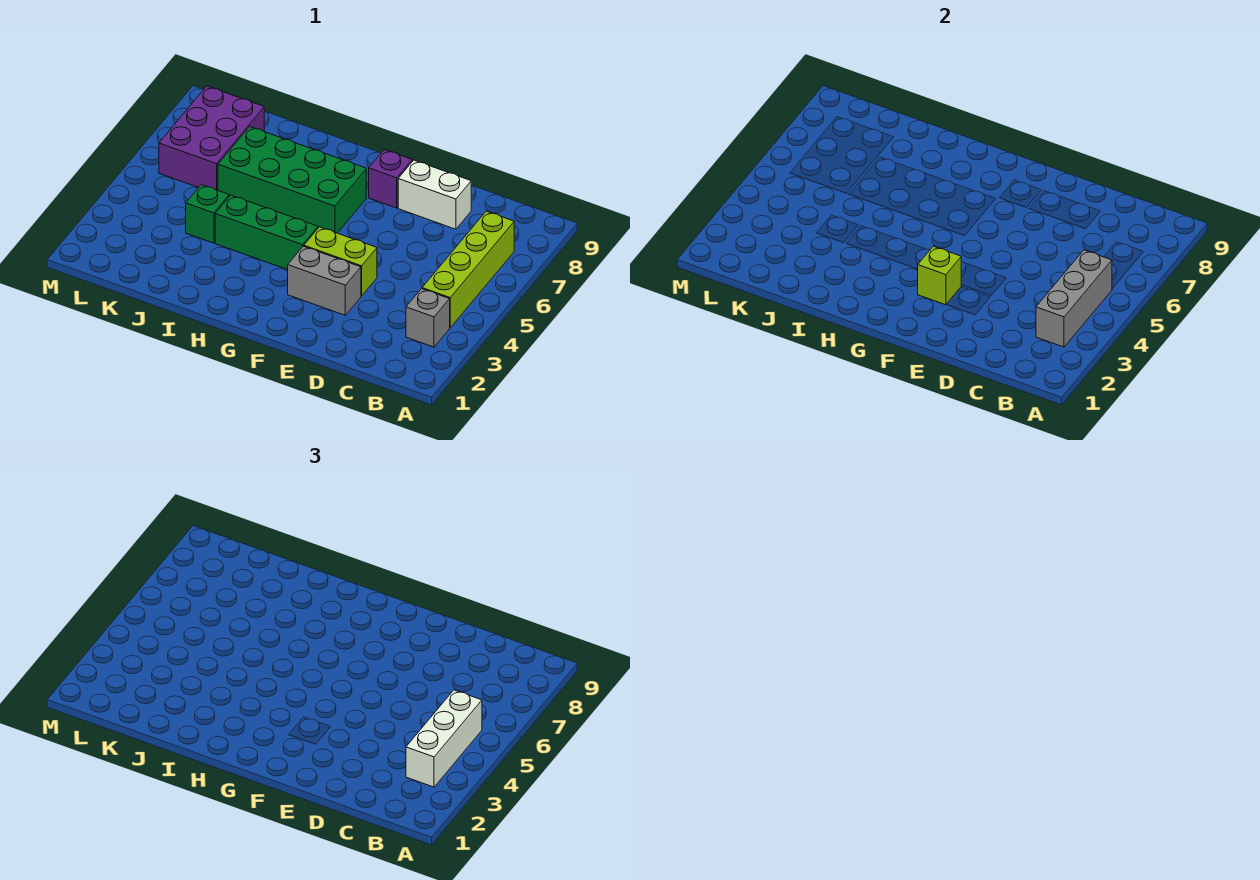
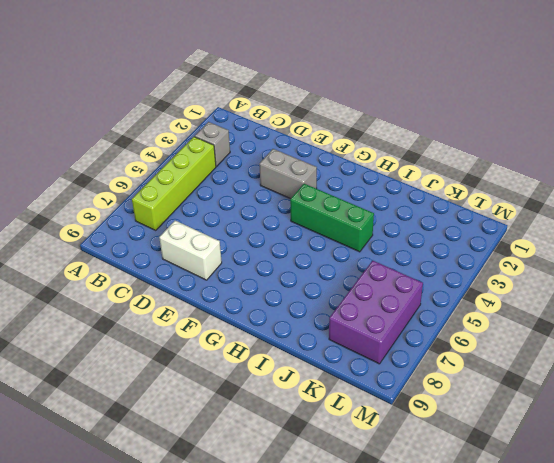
none -> lime 1x2 brick [304,227,377,296]
none -> purple 1x1 brick [369,150,412,208]
none -> green 2x4 brick [218,127,366,233]

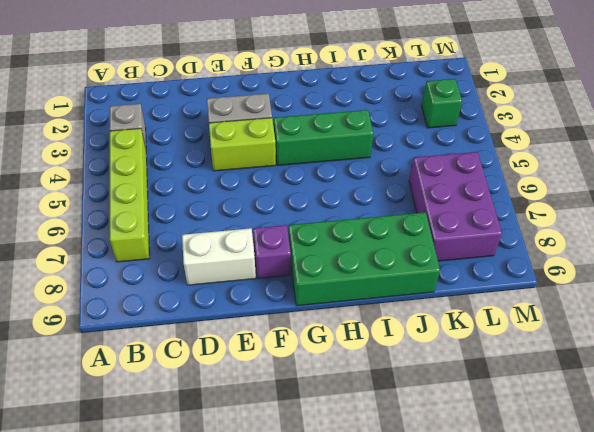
green 2x4 brick [288,212,440,306] -> green 2x4 brick moved to [218,127,366,233]
green 1x1 brick [422,79,462,128] -> green 1x1 brick moved to [186,185,229,243]
none -> grey 1x3 brick [1036,250,1112,347]
none -> lime 1x1 brick [918,246,961,305]
none -> white 1x3 brick [406,690,482,787]

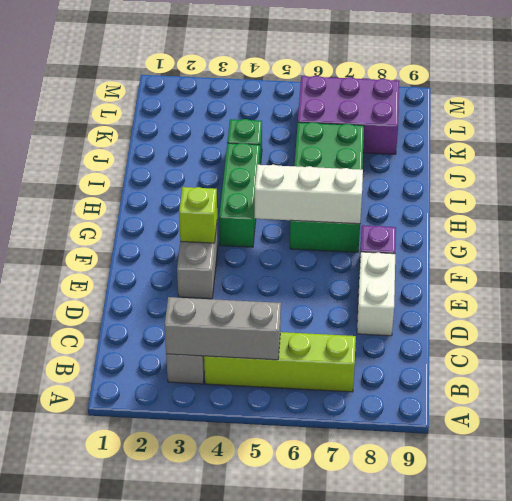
white 1x3 brick [255,165,363,224] -> white 1x3 brick moved to [406,690,482,787]
none -> lime 1x2 brick [304,227,377,296]

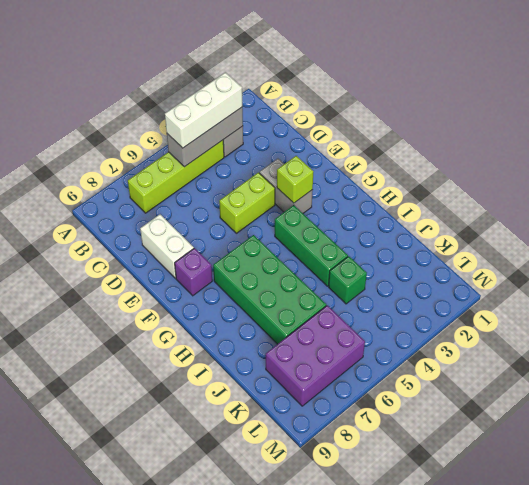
lime 1x2 brick [219,172,275,233] -> lime 1x2 brick turned to [304,227,377,296]

